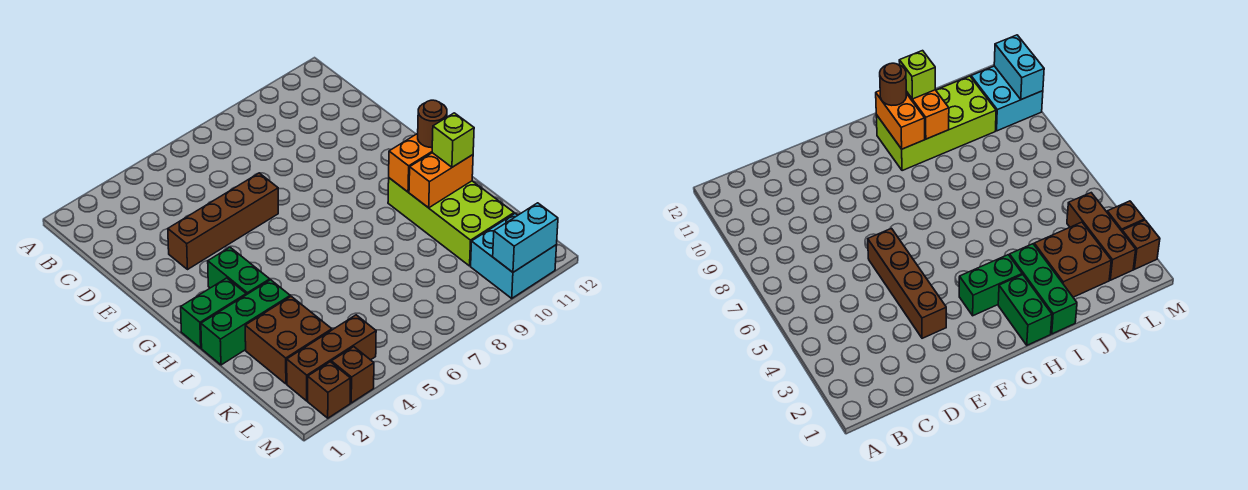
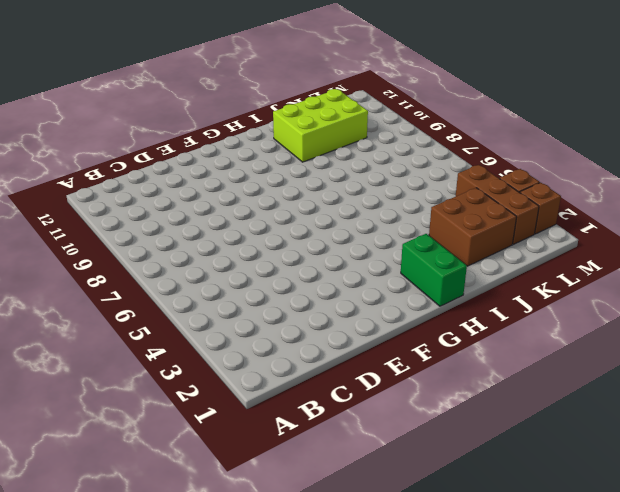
lime 2x3 brick [273,89,368,162] -> lime 2x4 brick [388,178,514,266]
none -> brown 1x4 brick [168,173,278,269]
none -> green 1x2 brick [208,247,270,295]
none -> green 1x3 brick [201,280,290,365]

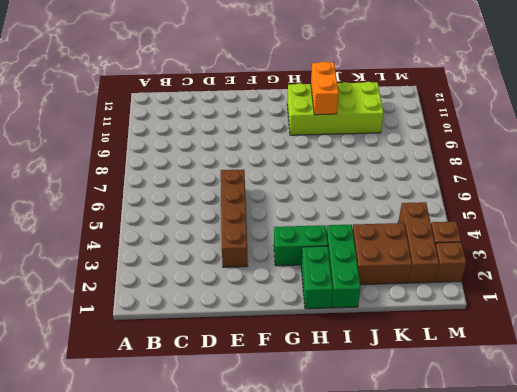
none -> cyan 2x2 brick [471,214,557,298]
none -> orange 1x2 brick [389,133,432,192]
none -> cyan 1x2 brick [493,203,558,272]

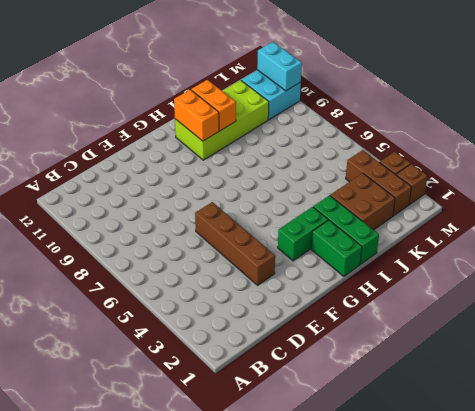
none -> brown 1x1 round brick [418,100,447,148]
none -> lime 1x1 brick [432,113,474,167]

